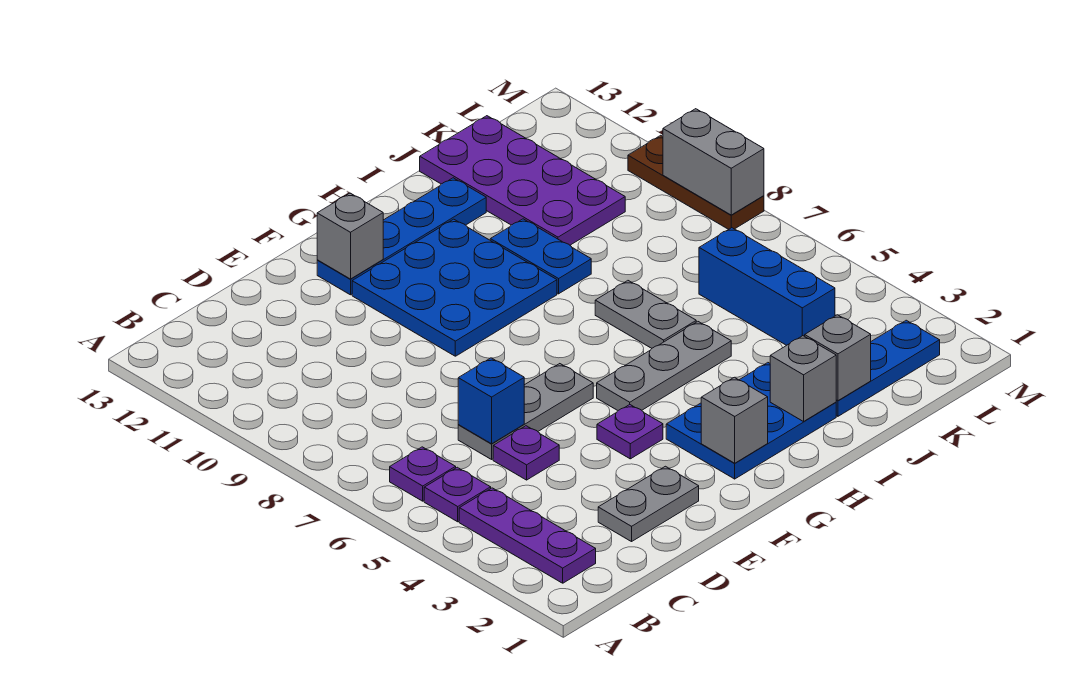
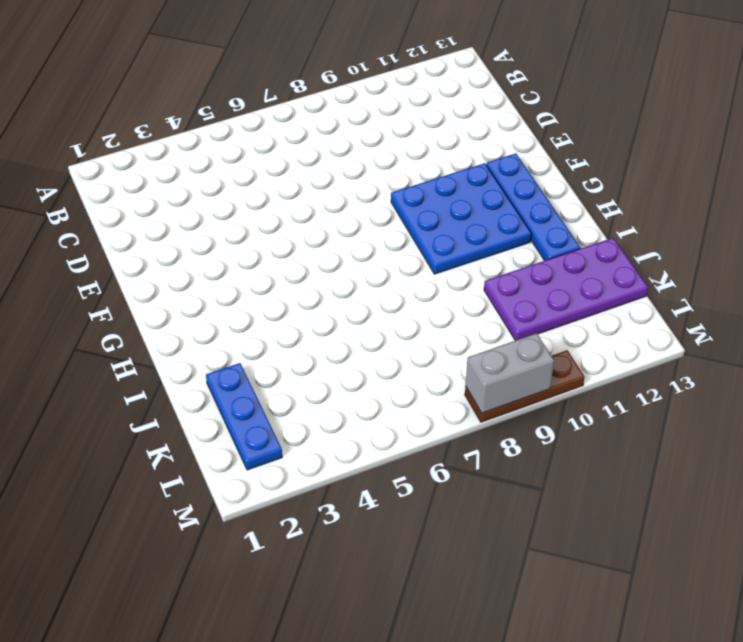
none -> purple 1x3 plate [459,488,596,583]
none -> purple 1x1 plate [424,467,491,522]
none -> purple 1x1 plate [390,447,456,501]

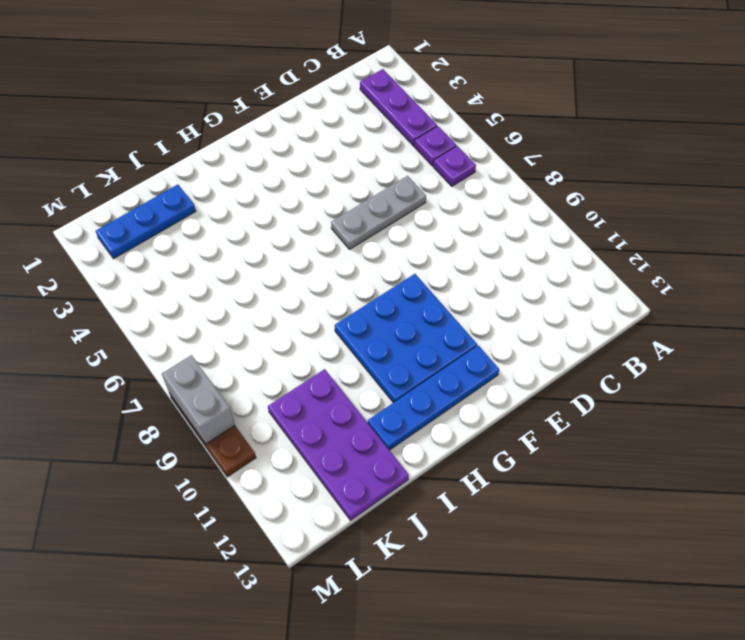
none -> grey 1x2 plate [598,466,699,542]
none -> purple 1x1 plate [493,426,559,480]
none -> purple 1x1 plate [597,405,663,459]

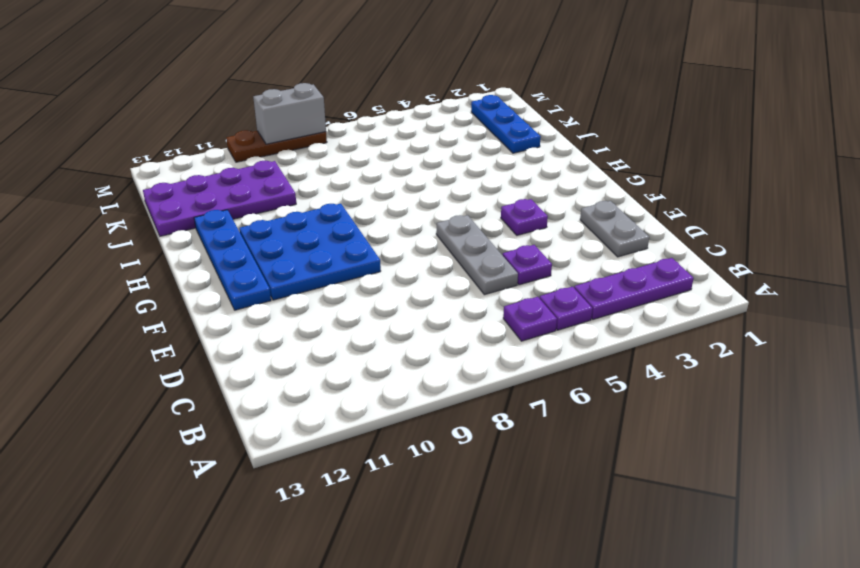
none -> blue 2x3 plate [666,363,836,479]
none -> grey 1x3 plate [597,322,731,410]
none -> grey 1x2 plate [595,281,696,348]

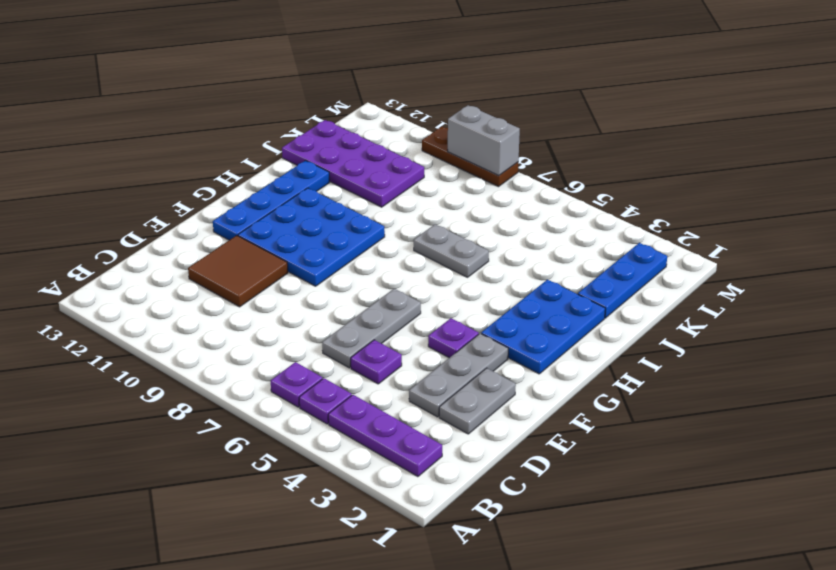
grey 1x3 plate [409,333,508,417] -> grey 1x3 plate moved to [597,322,731,410]
brown 2x2 tile [188,235,288,307] -> none
none -> blue 1x2 plate [490,219,591,294]
none -> blue 1x3 brick [699,228,835,345]
none -> blue 1x1 brick [458,358,524,444]

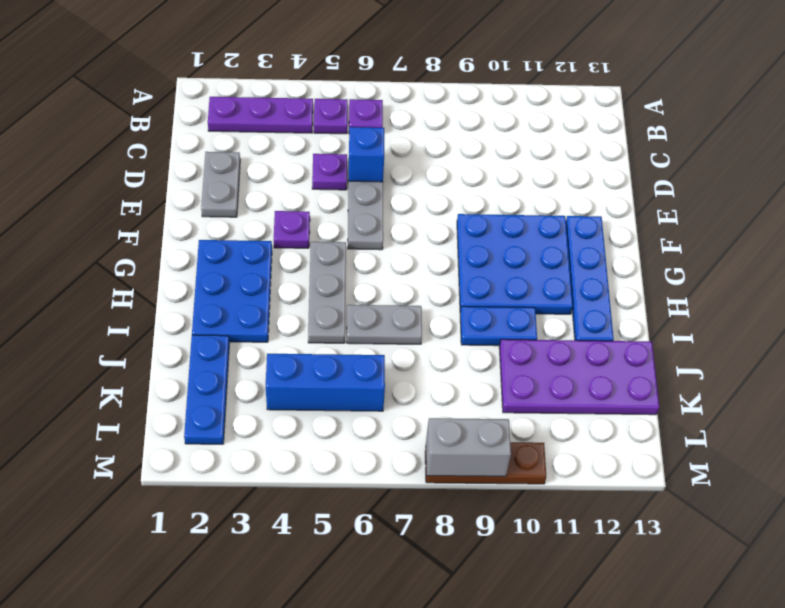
none -> grey 1x1 brick [317,193,383,279]
none -> grey 1x1 brick [701,377,768,463]
none -> grey 1x1 brick [770,336,836,422]

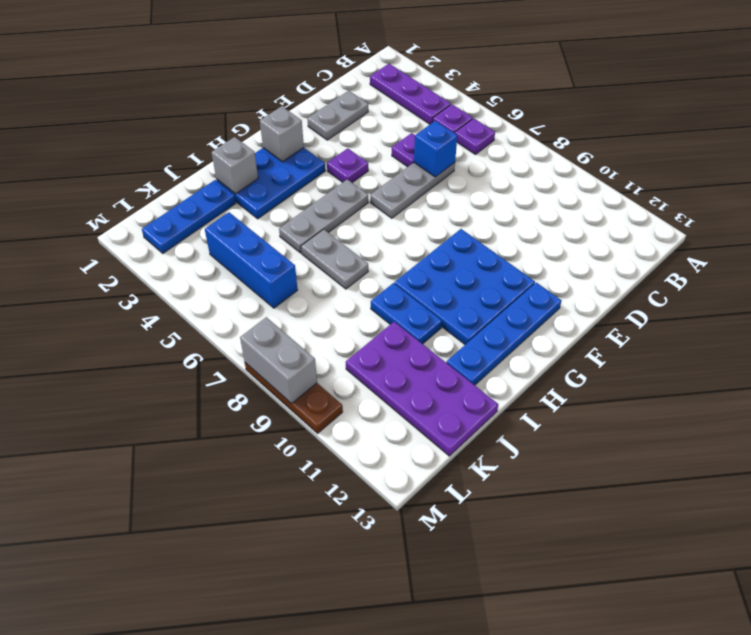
none -> grey 1x1 brick [317,193,383,279]
none -> grey 1x1 brick [805,315,871,401]

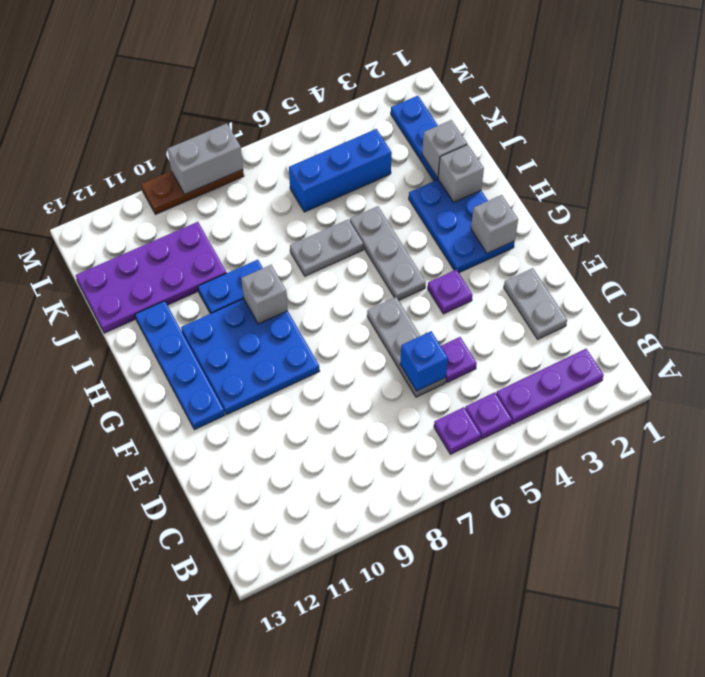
grey 1x1 brick [241,265,288,324] -> grey 1x1 brick moved to [317,193,383,279]

